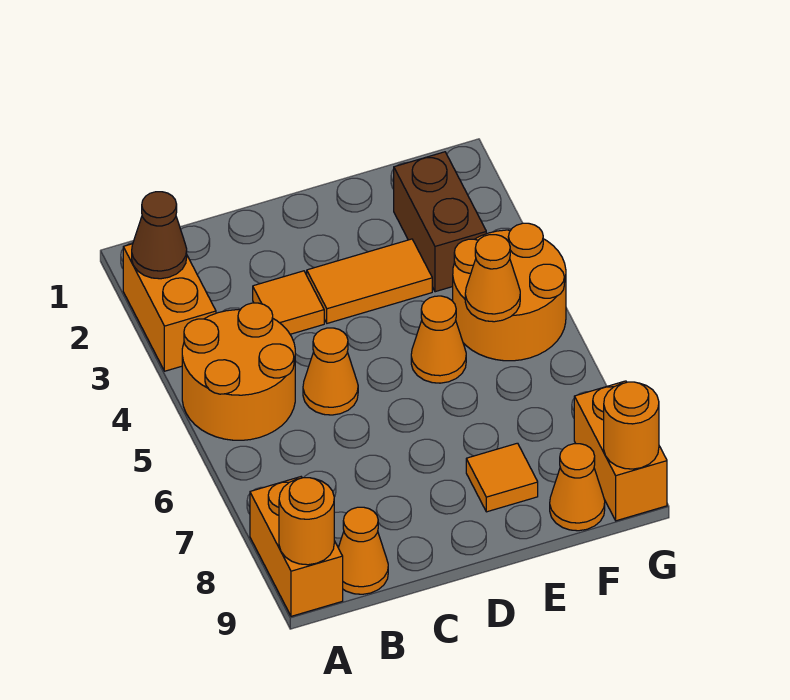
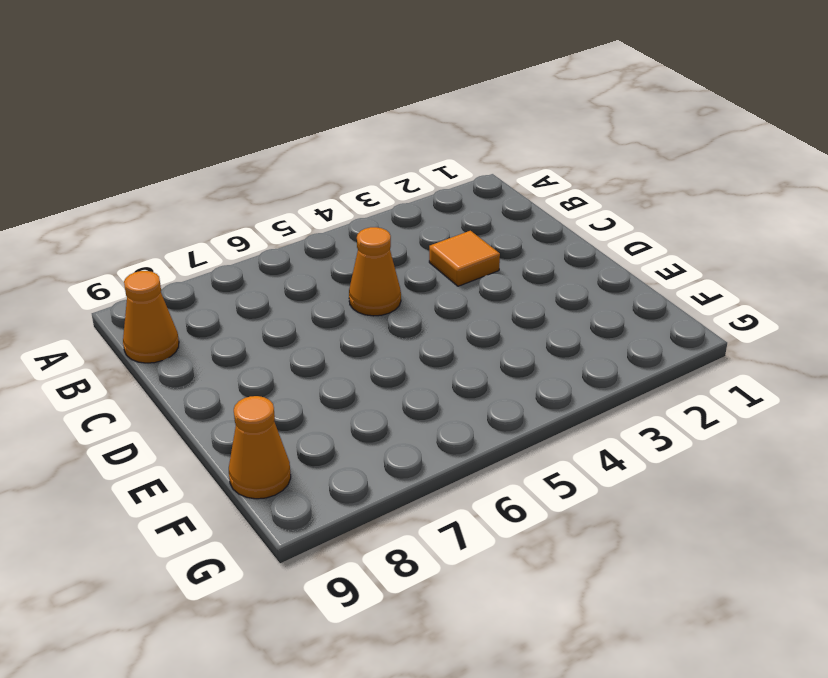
none -> orange 1x2 brick [123,244,216,371]
none -> orange 2x2 round brick [182,303,295,440]
none -> orange 1x2 brick [250,477,343,616]

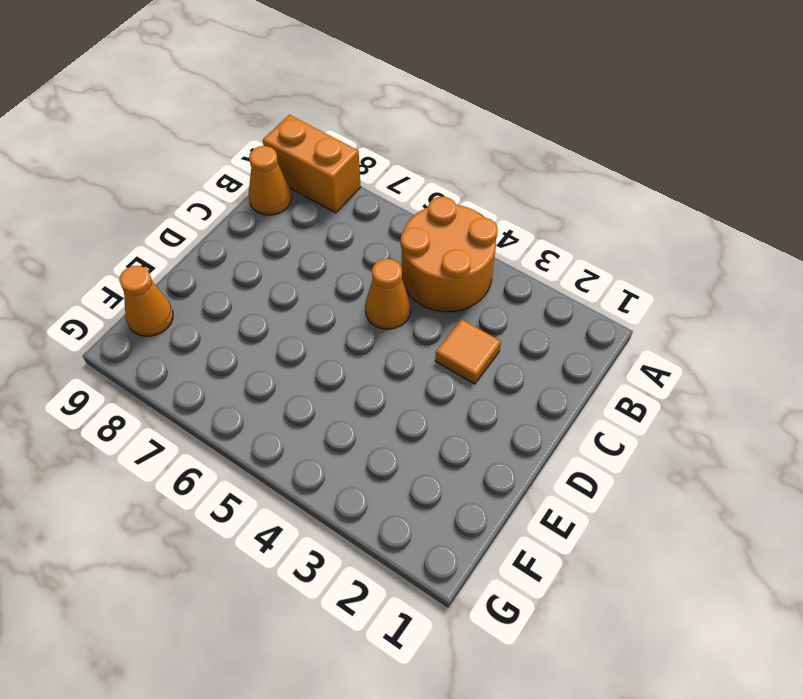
none -> orange 1x2 brick [123,244,216,371]
none -> orange 1x2 tile [307,239,432,323]
none -> orange 1x1 cone [411,296,466,383]

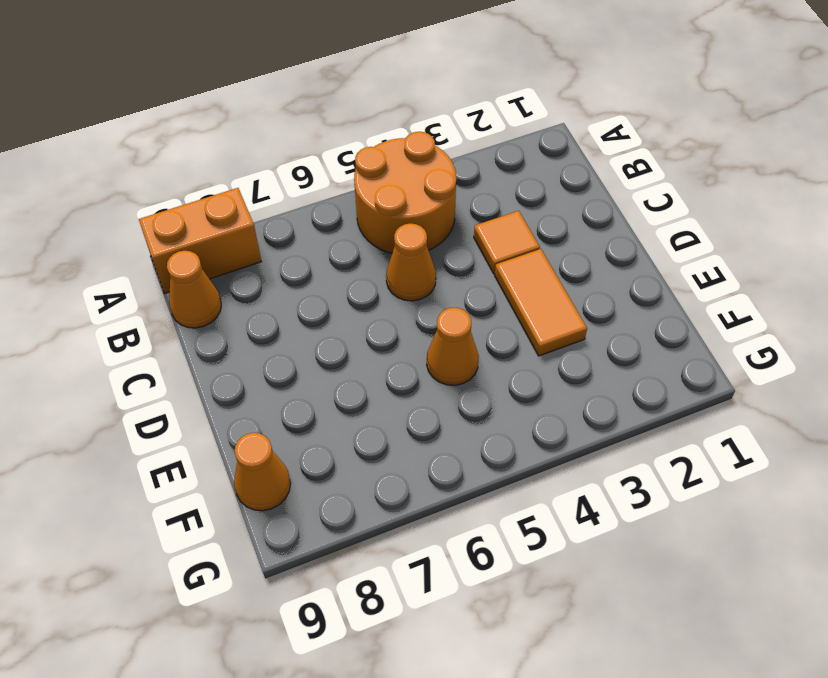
none -> orange 1x2 brick [123,244,216,371]
none -> orange 1x1 tile [466,443,538,512]
none -> brown 1x2 brick [394,152,486,292]

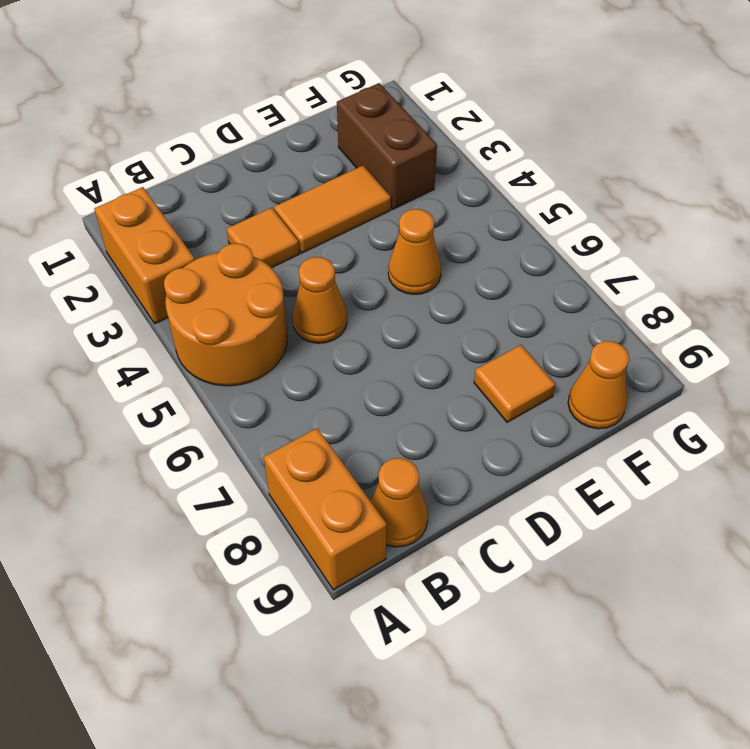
none -> orange 2x2 round brick [453,223,566,361]
none -> orange 1x2 brick [574,381,667,521]
none -> brown 1x1 cone [132,192,187,279]

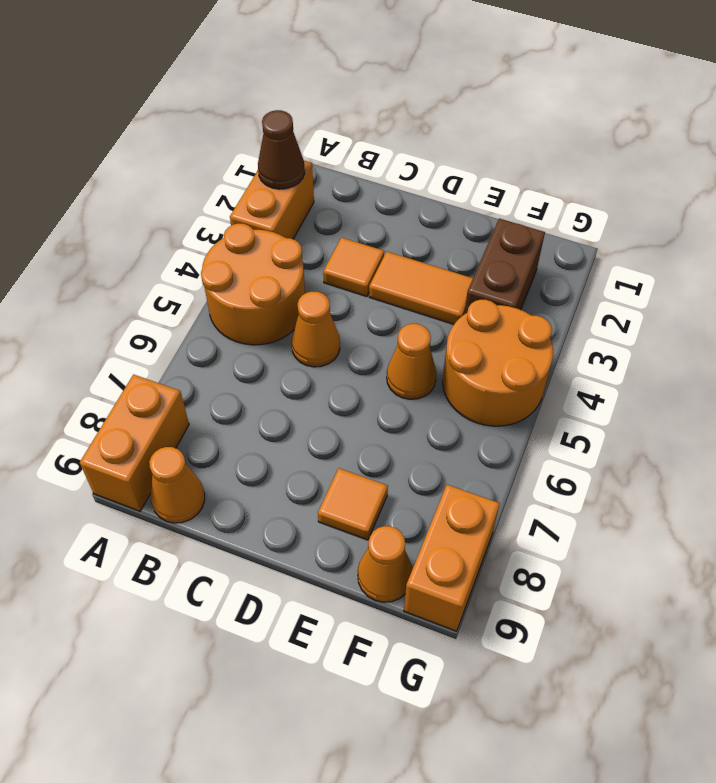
none -> orange 1x1 round brick [279,478,334,565]
none -> orange 1x1 cone [465,235,520,322]
none -> orange 1x1 round brick [604,382,659,469]

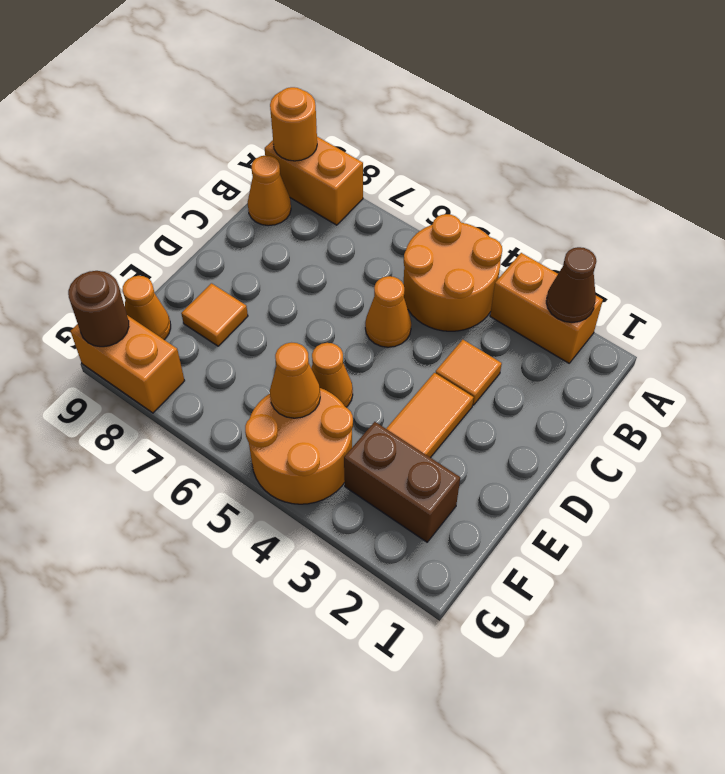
brown 1x1 round brick [68,271,129,347] -> orange 1x1 round brick [604,382,659,469]

